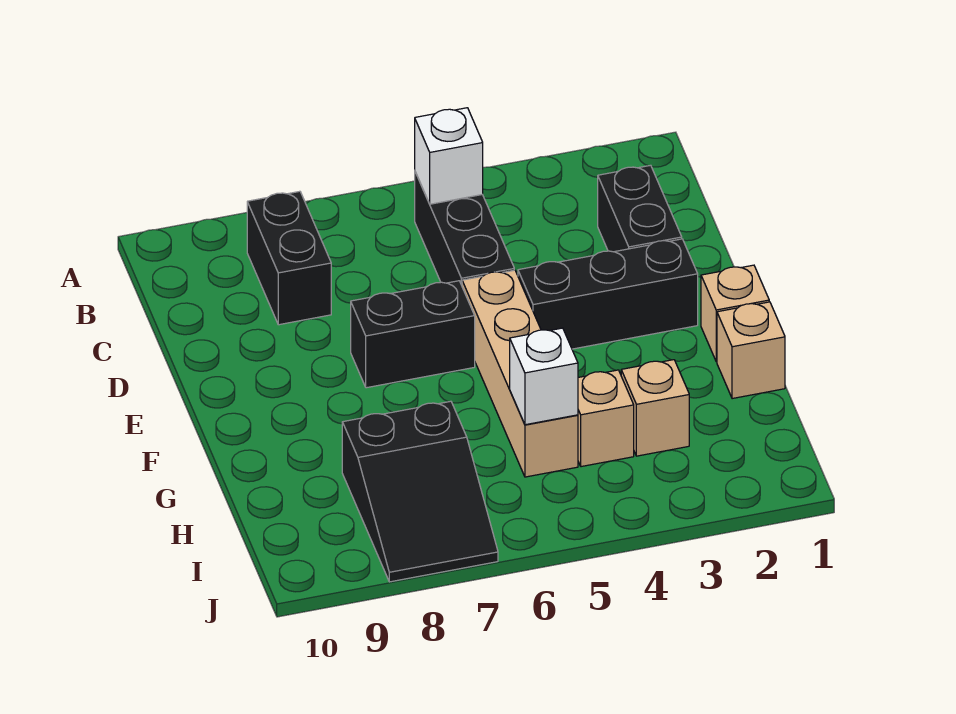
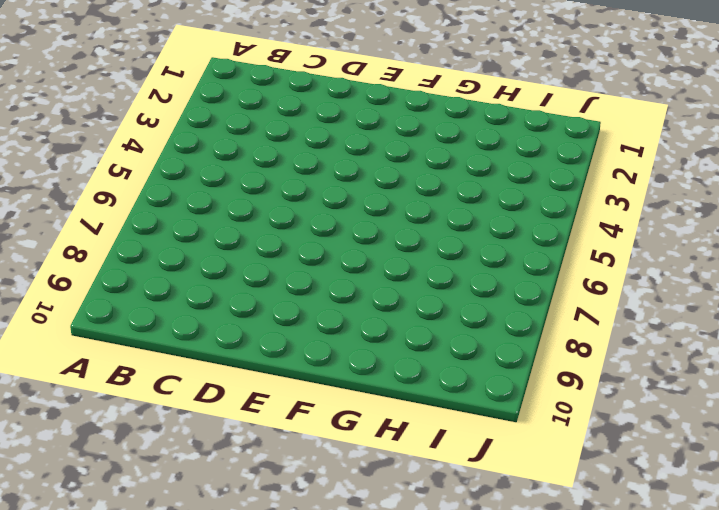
none -> black 1x3 brick [415,172,514,285]
none -> black 1x2 brick [247,191,331,325]
none -> black 1x2 brick [598,165,682,252]

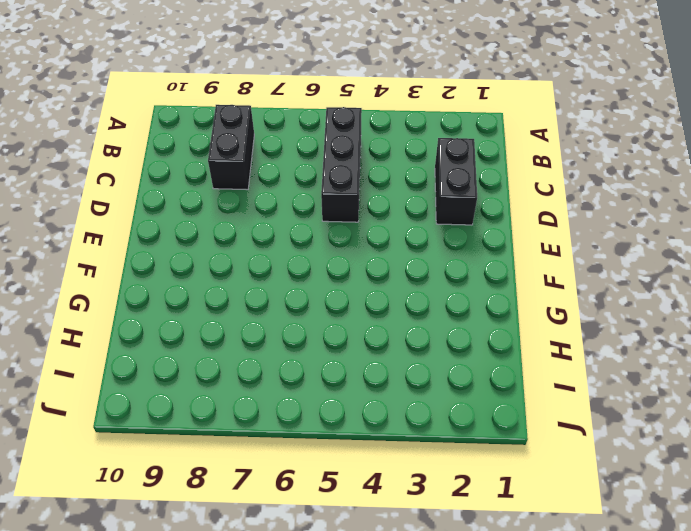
none -> black 1x3 brick [518,239,698,349]
none -> tan 1x4 brick [462,270,578,477]
none -> black 1x2 brick [351,281,475,388]

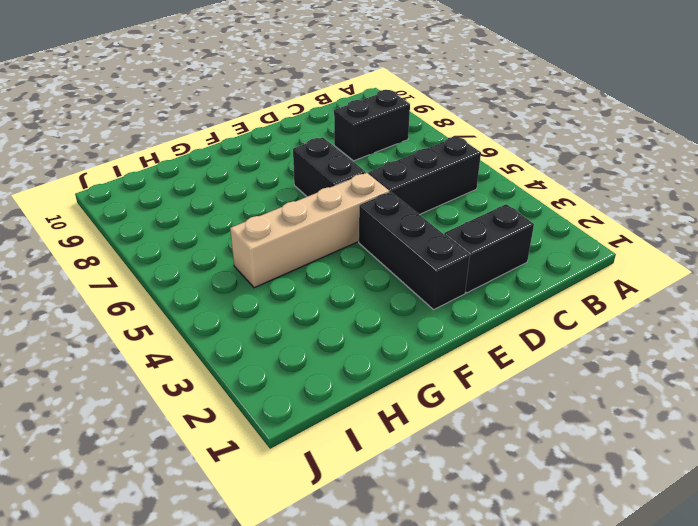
none -> tan 1x1 brick [701,265,769,362]
none -> tan 1x1 brick [717,302,785,399]
none -> tan 1x1 brick [621,360,689,456]

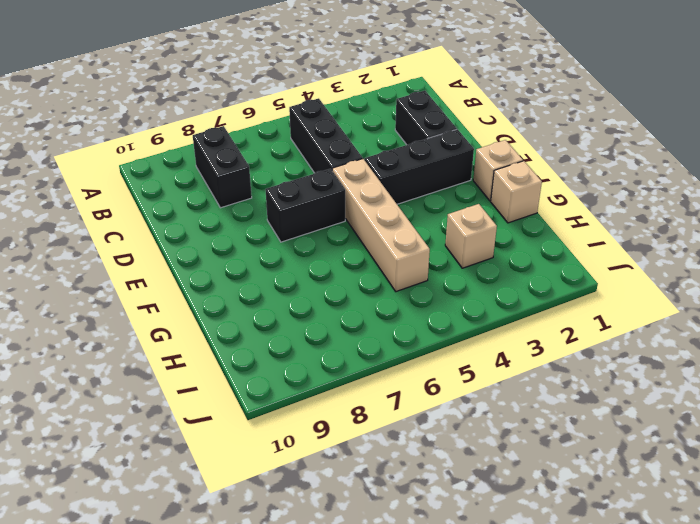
none -> tan 1x1 brick [578,370,634,467]
none -> black 2x3 slope [342,401,498,582]
none -> white 1x1 brick [415,108,483,204]

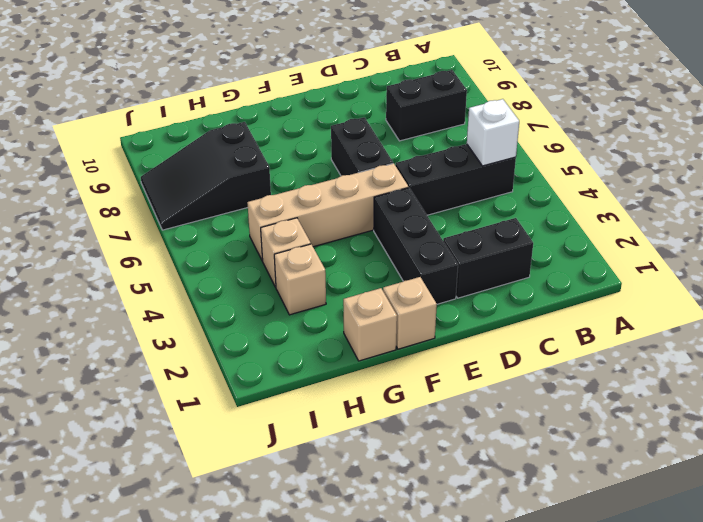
none -> white 1x1 brick [510,328,578,425]

